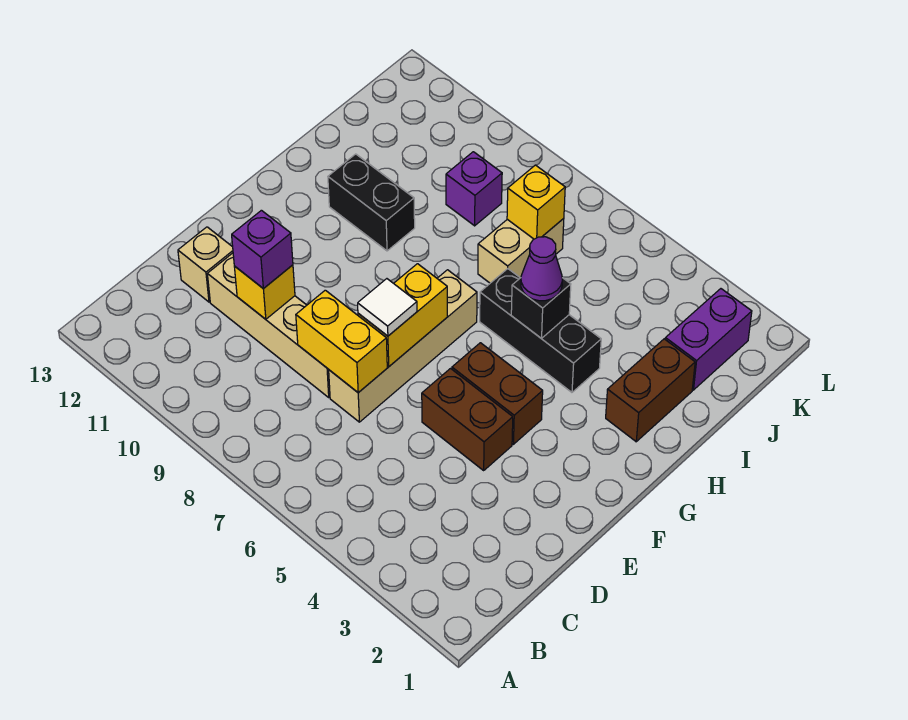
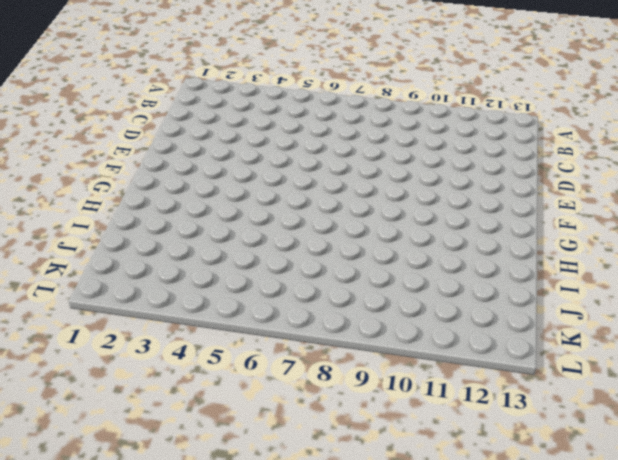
none -> tan 1x4 brick [329,270,477,422]
none -> tan 1x4 brick [207,253,330,397]
none -> tan 1x1 brick [178,227,233,302]

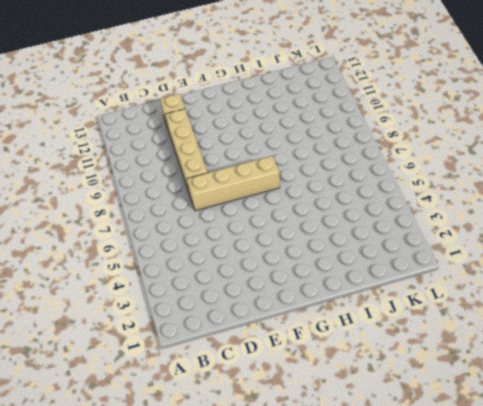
none -> brown 1x2 brick [422,369,513,470]
none -> brown 1x2 brick [452,343,543,444]
none -> brown 1x2 brick [606,339,695,442]

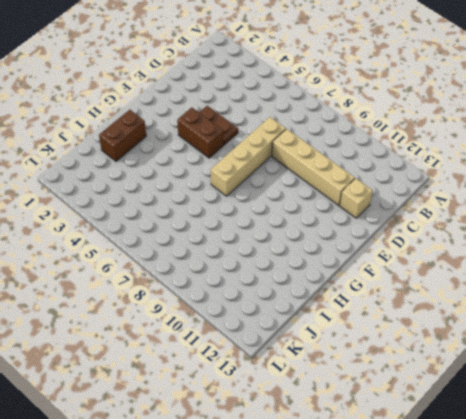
brown 1x2 plate [199,106,238,145] -> brown 1x2 brick [422,369,513,470]
none -> black 1x3 brick [480,269,601,392]
none -> black 1x2 brick [328,154,415,251]
none -> tan 1x2 brick [478,218,564,283]

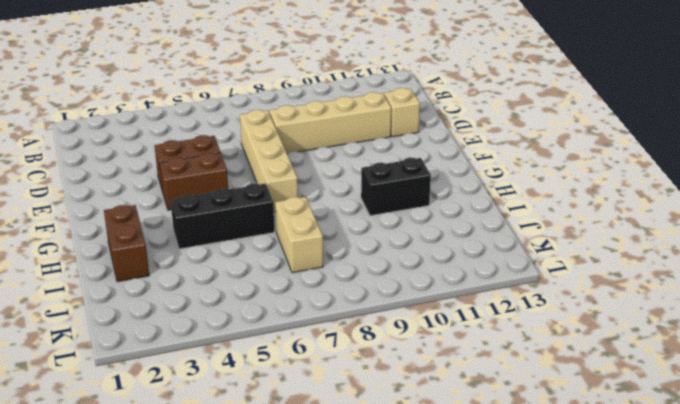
none -> purple 1x2 brick [665,289,752,390]
none -> purple 1x1 brick [446,152,502,226]
none -> yellow 1x2 brick [296,290,387,393]

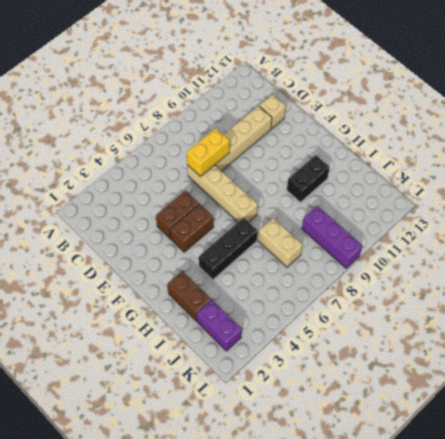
purple 1x3 brick [302,206,363,268] -> purple 1x1 brick [446,152,502,226]
none -> yellow 1x1 brick [234,265,295,319]
none -> yellow 1x2 brick [358,264,447,366]
none -> black 1x1 brick [511,278,571,338]

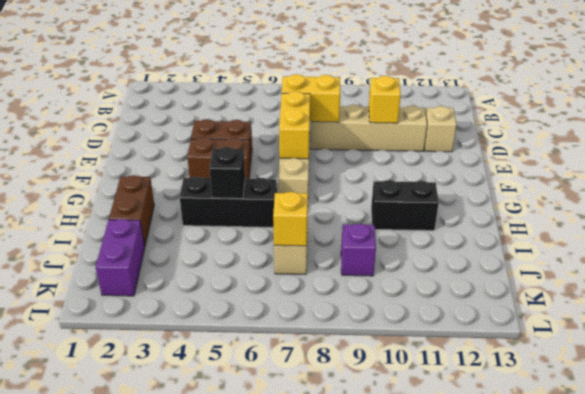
none -> purple 1x1 brick [232,210,293,289]
none -> white 1x1 tile [358,279,417,336]
none -> purple 1x1 cone [521,237,562,301]

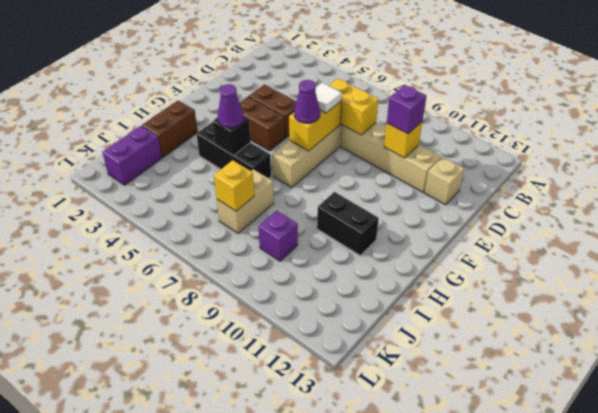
purple 1x1 cone [294,80,320,123] -> none

